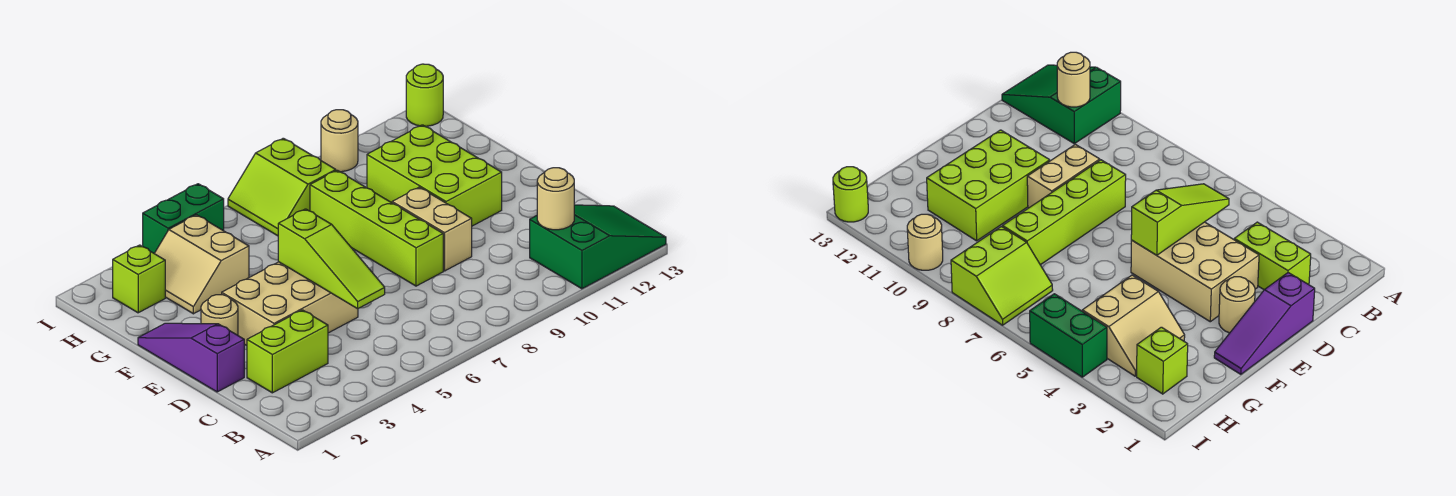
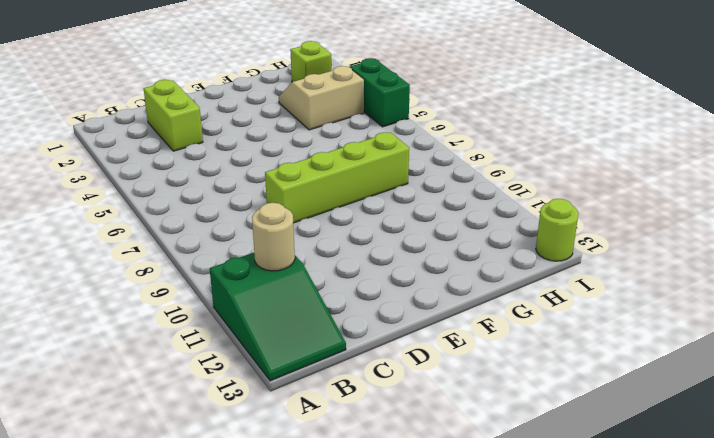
none -> purple 1x3 slope [138,323,244,392]
none -> tan 2x3 brick [222,262,358,345]
none -> tan 1x2 brick [392,187,472,271]

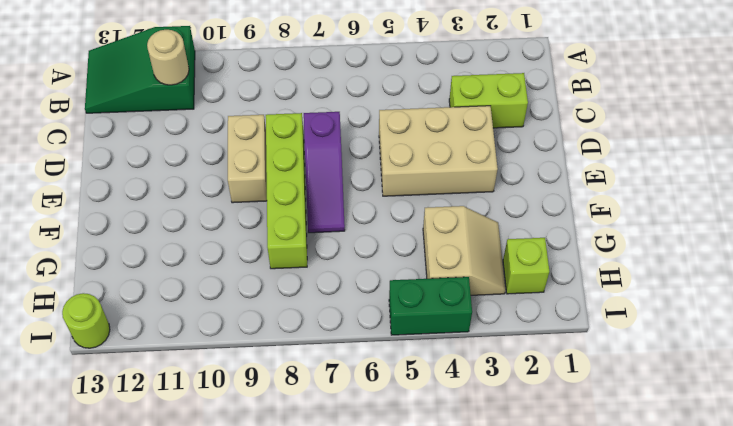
purple 1x3 slope [304,112,345,233] -> purple 1x3 slope moved to [138,323,244,392]
none -> tan 1x1 round brick [201,295,238,335]
none -> lime 2x3 brick [367,125,502,226]
none -> lime 2x2 slope [228,138,336,236]

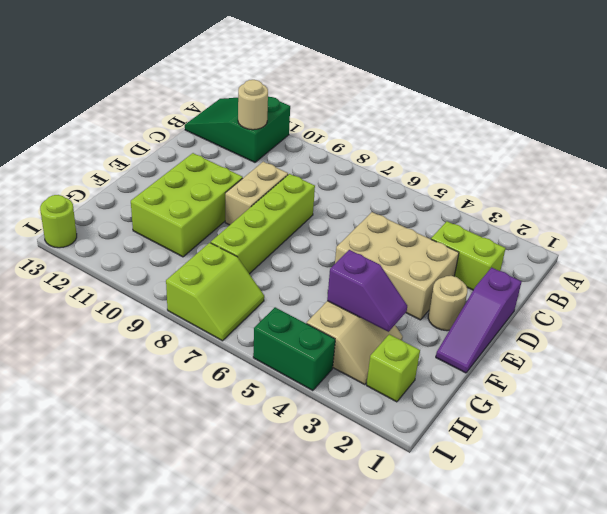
purple 1x2 slope [327,250,407,332] -> none
none -> tan 1x1 round brick [321,110,358,172]
none -> lime 1x3 slope [278,209,385,309]

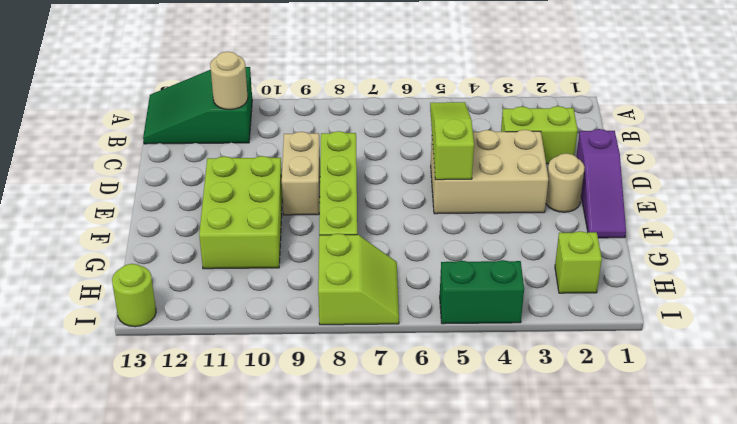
none -> tan 2x2 slope [154,215,249,314]
none -> tan 1x1 round brick [321,110,358,172]

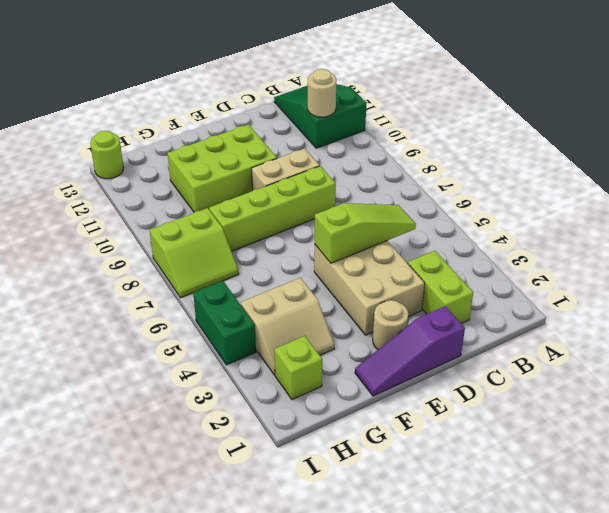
none -> tan 1x1 round brick [321,110,358,172]

